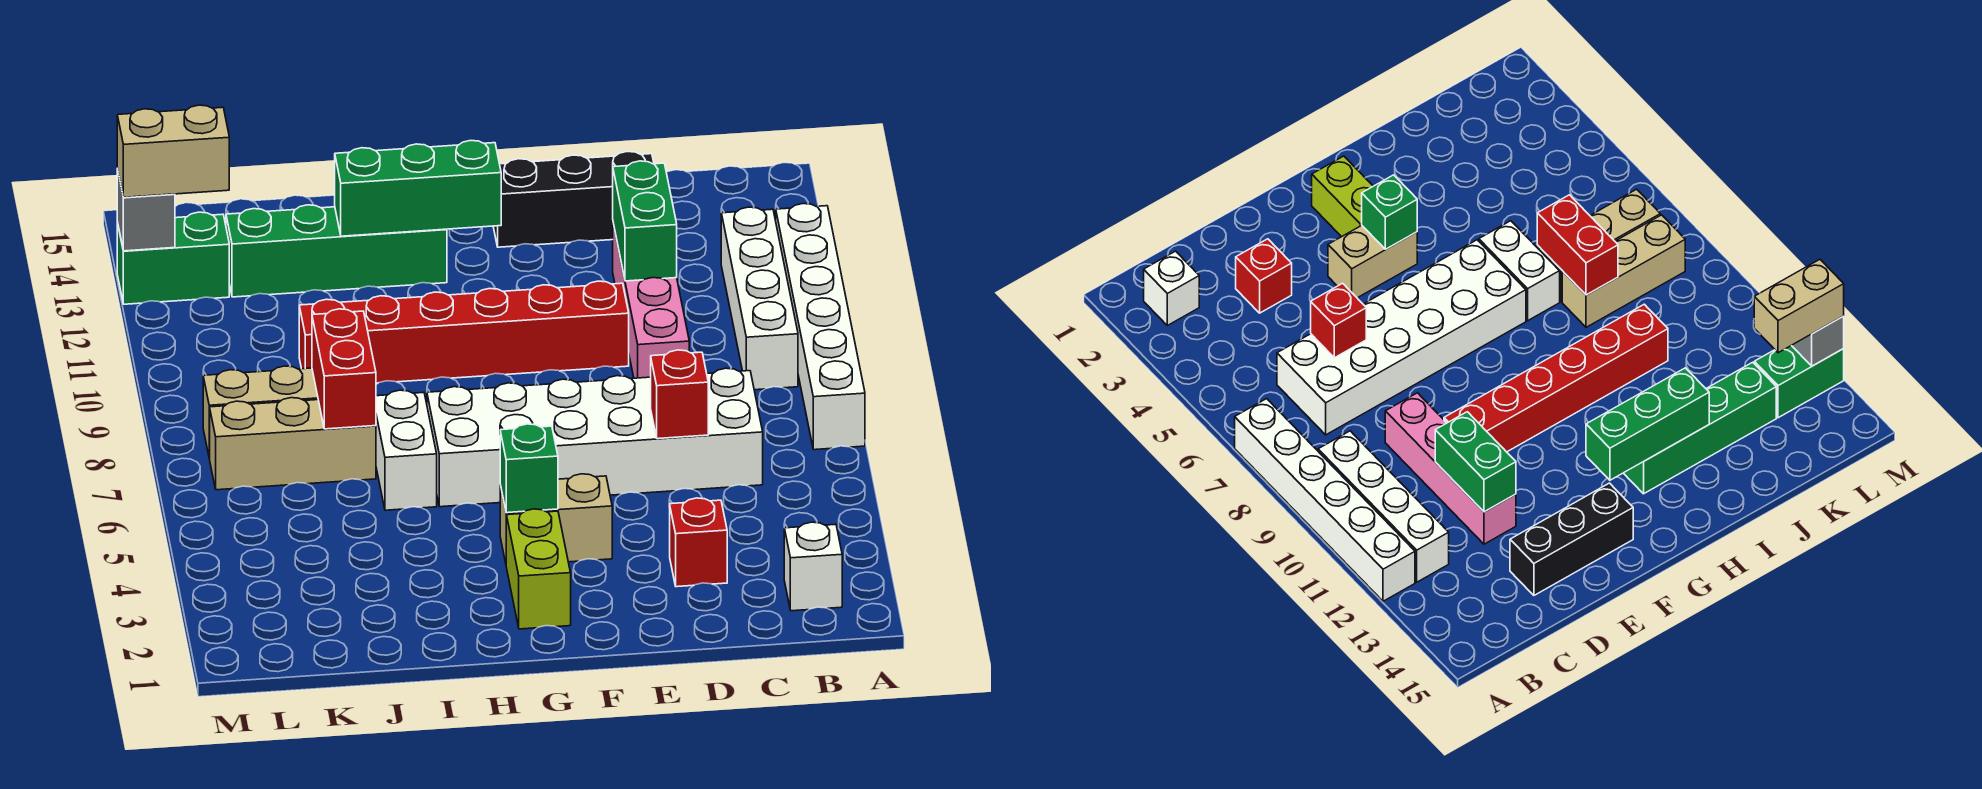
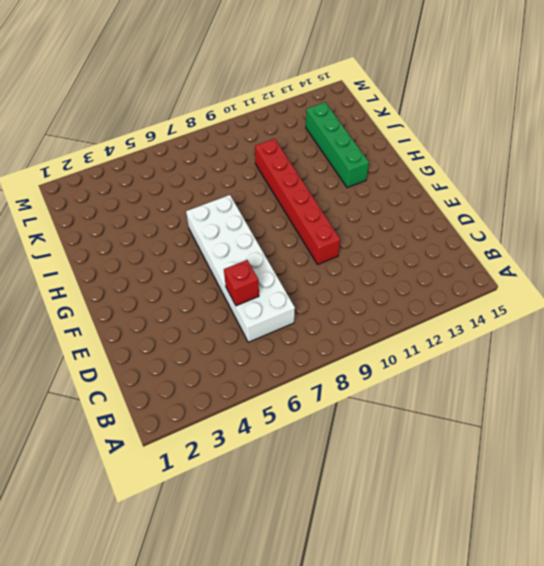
none -> white 1x6 brick [776,204,865,450]
none -> white 1x1 brick [784,522,842,611]
none -> white 1x4 brick [721,207,798,390]

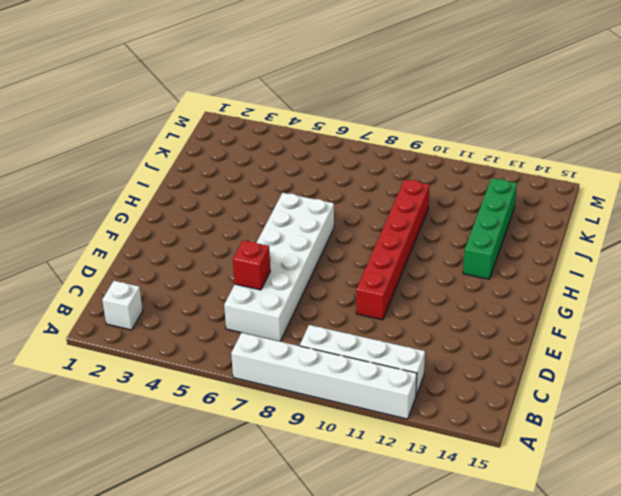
none -> red 1x1 brick [670,498,727,587]
none -> pink 1x4 brick [613,223,689,378]
none -> black 1x3 brick [493,151,654,247]

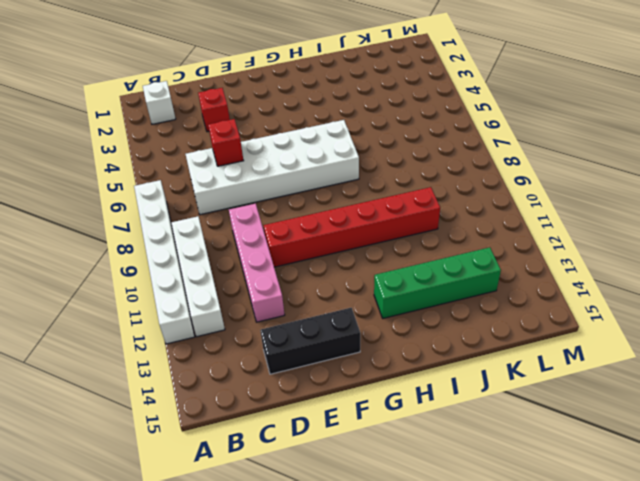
none -> tan 1x2 brick [500,474,612,563]
none -> lime 1x2 brick [506,509,571,629]
none -> white 1x2 brick [376,390,437,510]

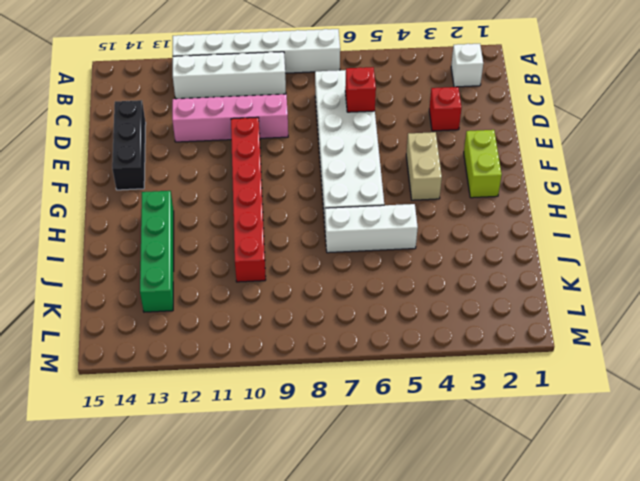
lime 1x2 brick [464,130,502,198] -> lime 1x2 brick turned to [506,509,571,629]
white 1x3 brick [325,204,418,253] -> white 1x2 brick [376,390,437,510]
none -> tan 1x3 brick [210,398,376,490]
none -> tan 1x3 brick [203,366,318,458]
none -> green 1x2 brick [117,212,229,304]

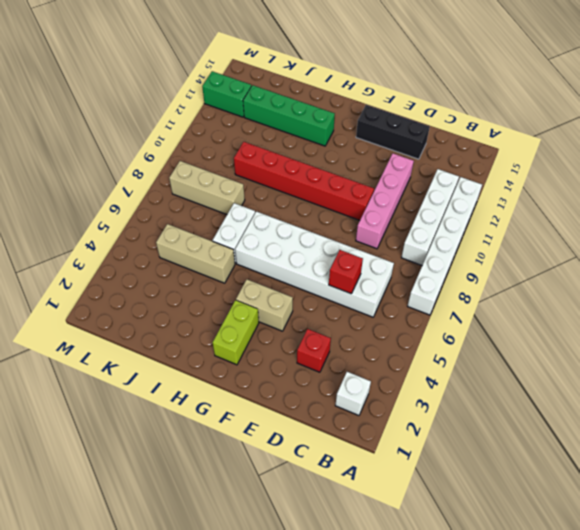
tan 1x3 brick [156,224,235,283] -> tan 1x3 brick moved to [210,398,376,490]
none -> green 1x2 brick [613,161,677,281]
none -> green 1x1 brick [500,424,558,513]
none -> green 1x3 brick [335,140,501,236]

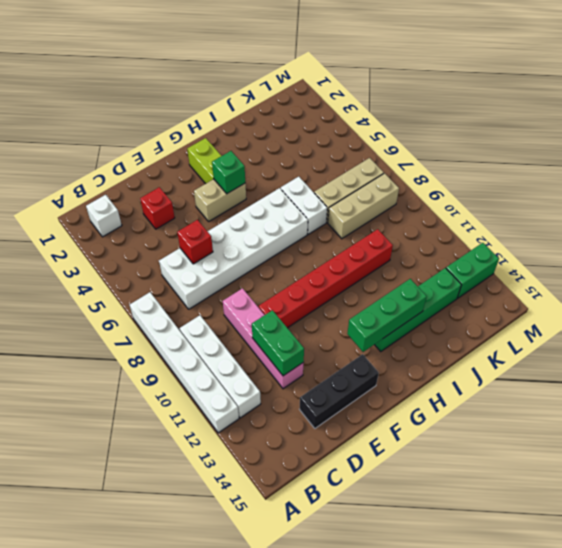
none -> red 1x2 brick [312,309,376,429]
none -> grey 1x1 brick [117,169,175,251]
none -> tan 1x2 brick [117,105,229,197]

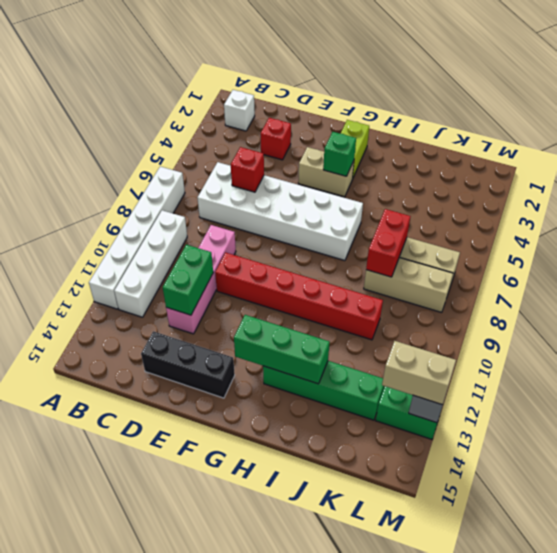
none -> white 1x2 brick [376,390,437,510]

